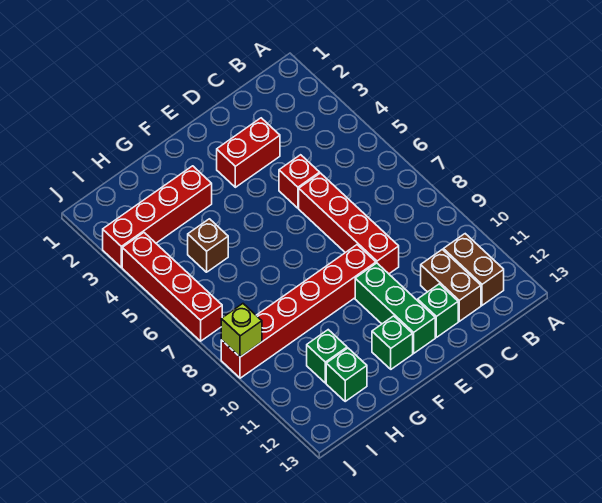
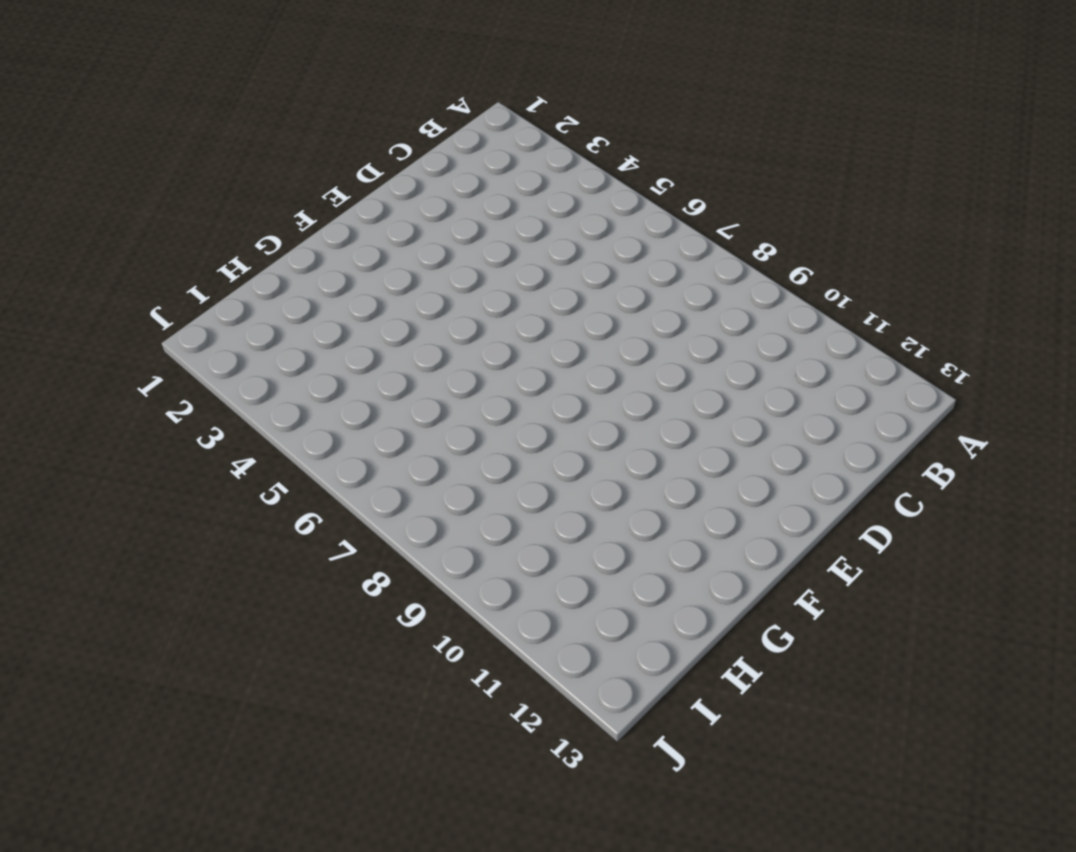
none -> brown 1x2 brick [443,234,504,305]
none -> brown 1x2 brick [421,249,481,321]
none -> red 1x2 brick [217,118,280,187]

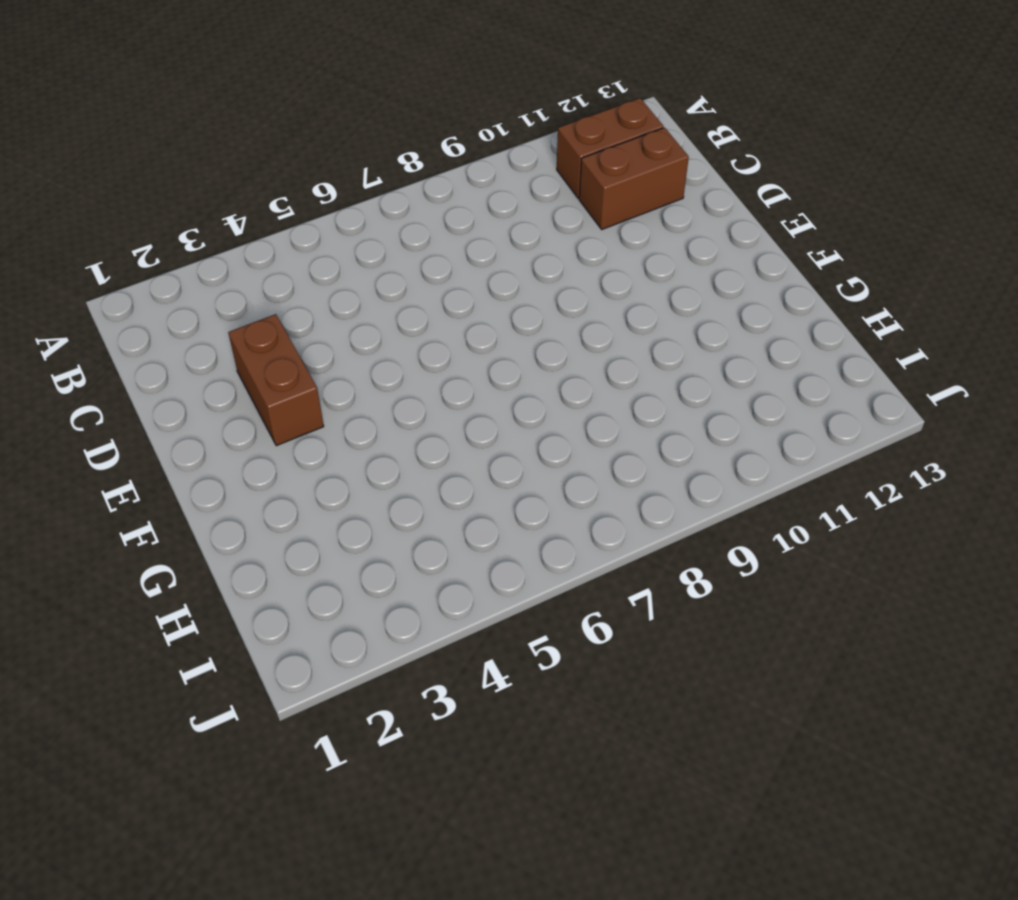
brown 1x2 brick [228,314,324,446] -> red 1x2 brick [217,118,280,187]
none -> red 1x1 brick [279,155,320,208]
none -> red 1x4 brick [299,173,399,274]
none -> green 1x1 brick [418,284,458,337]

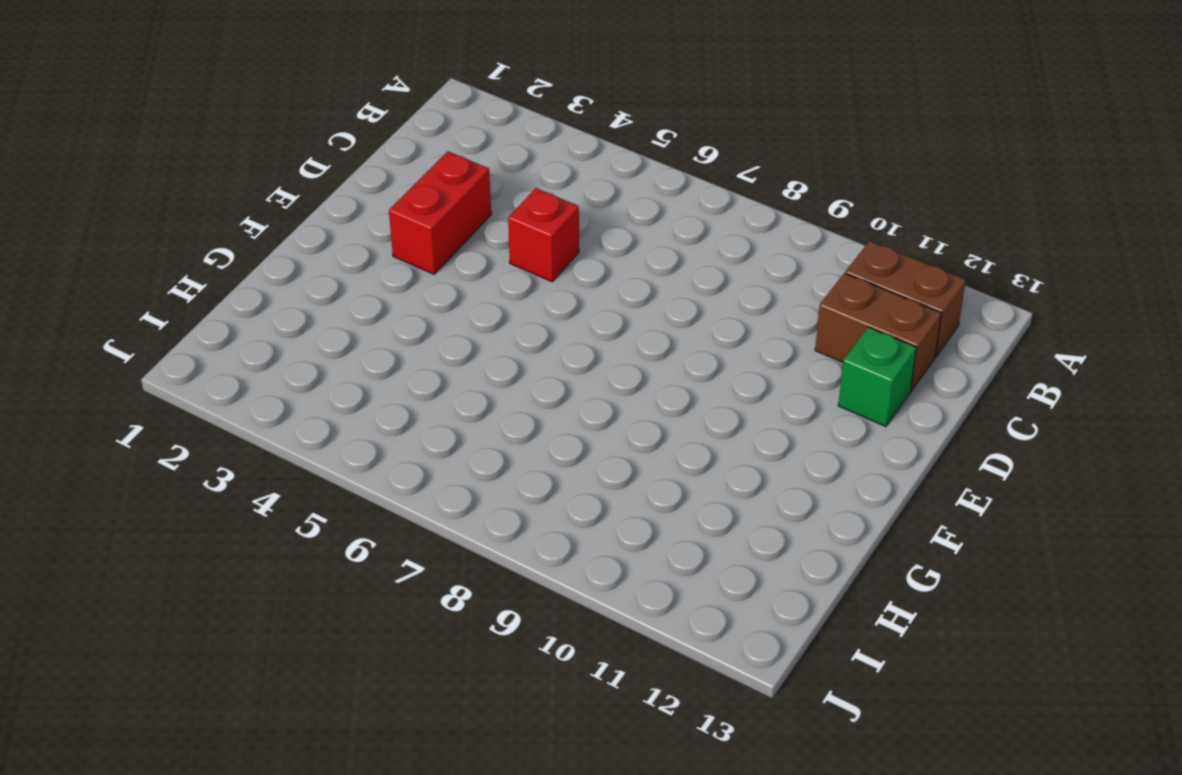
none -> red 1x4 brick [299,173,399,274]
none -> red 1x6 brick [221,245,376,378]
none -> green 1x3 brick [355,263,435,353]

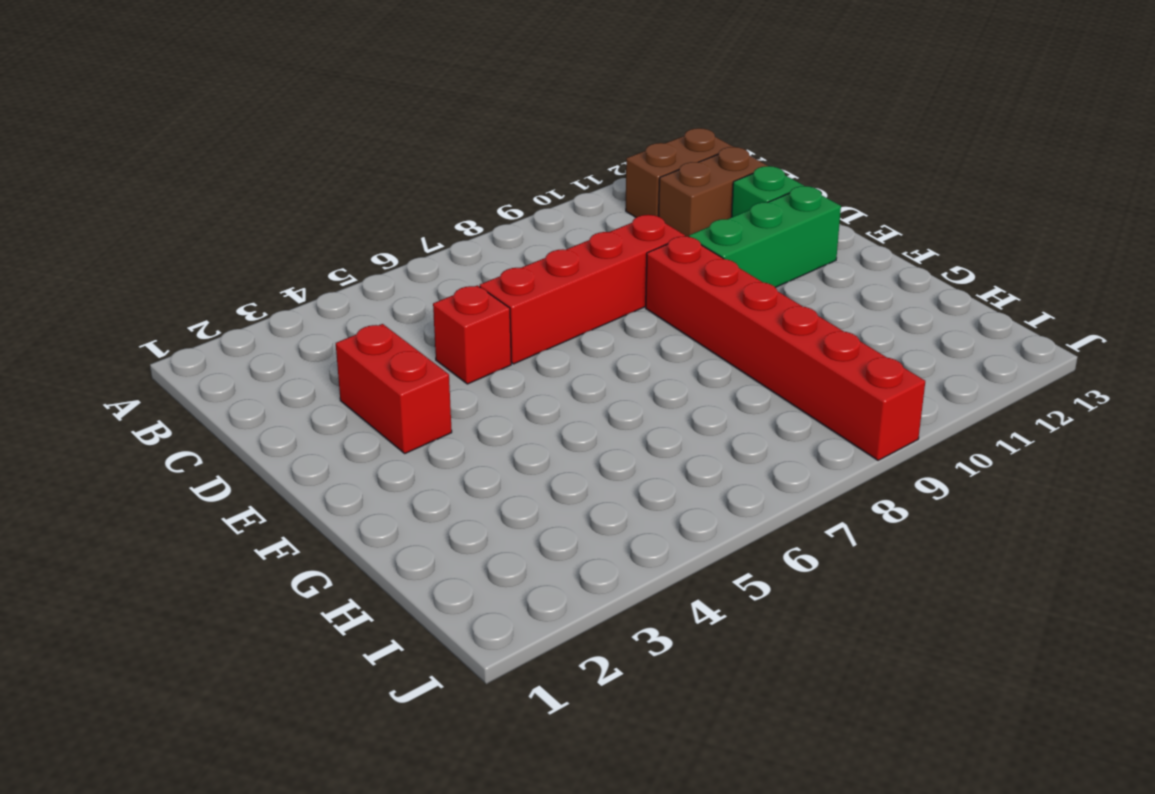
none -> green 1x1 brick [372,316,413,369]
none -> red 1x4 brick [103,166,212,267]
none -> brown 1x1 brick [188,219,228,272]

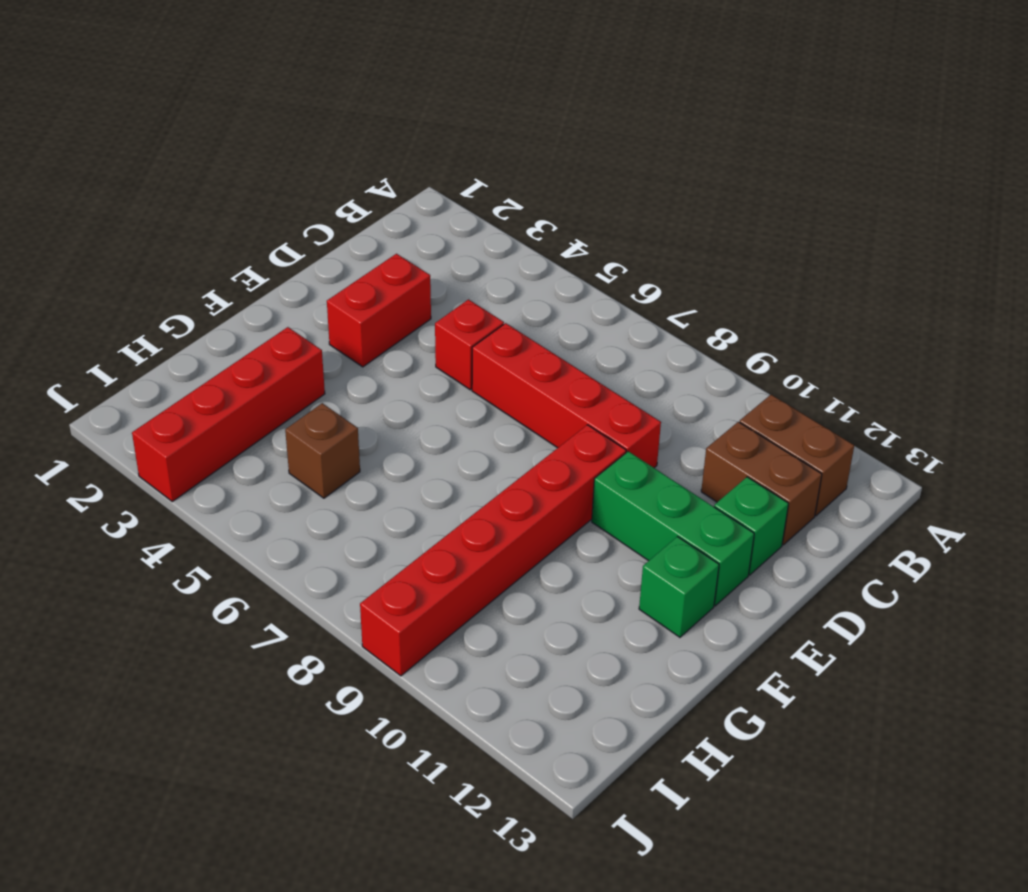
none -> green 1x1 brick [307,330,347,383]
none -> green 1x1 brick [326,348,367,401]
none -> red 1x4 brick [122,233,222,341]

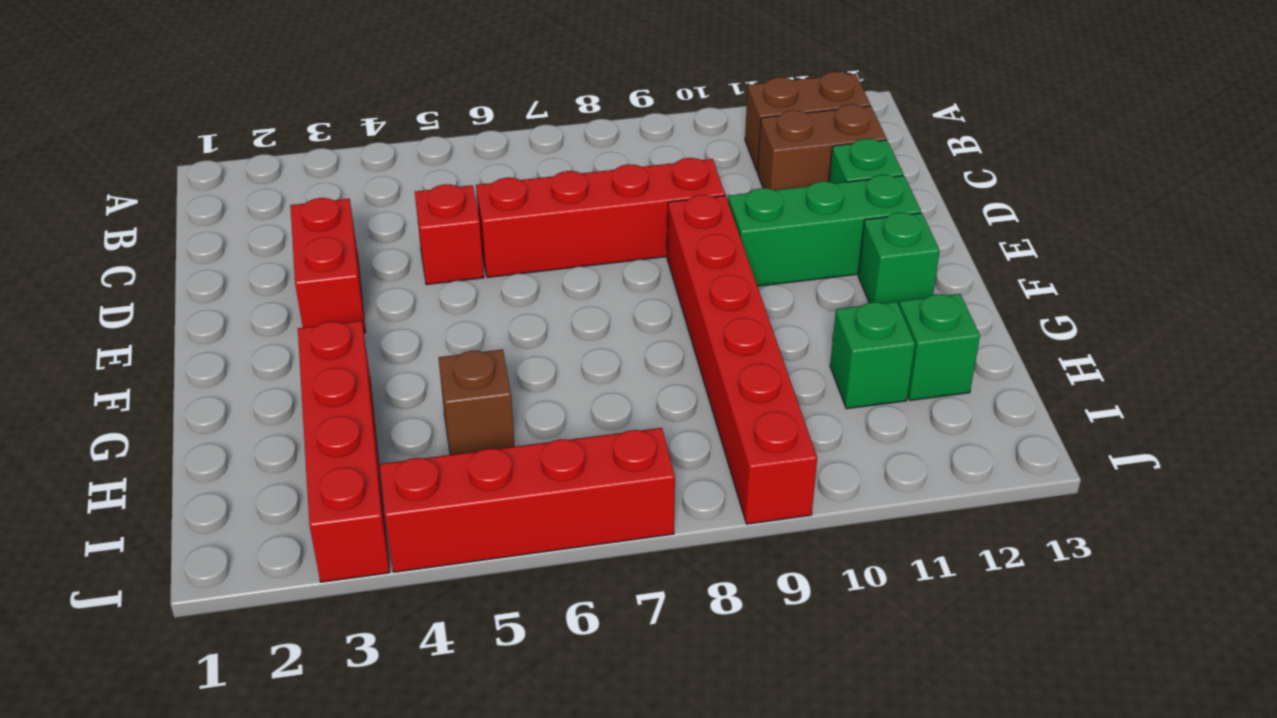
none -> lime 1x1 brick [221,304,262,357]

